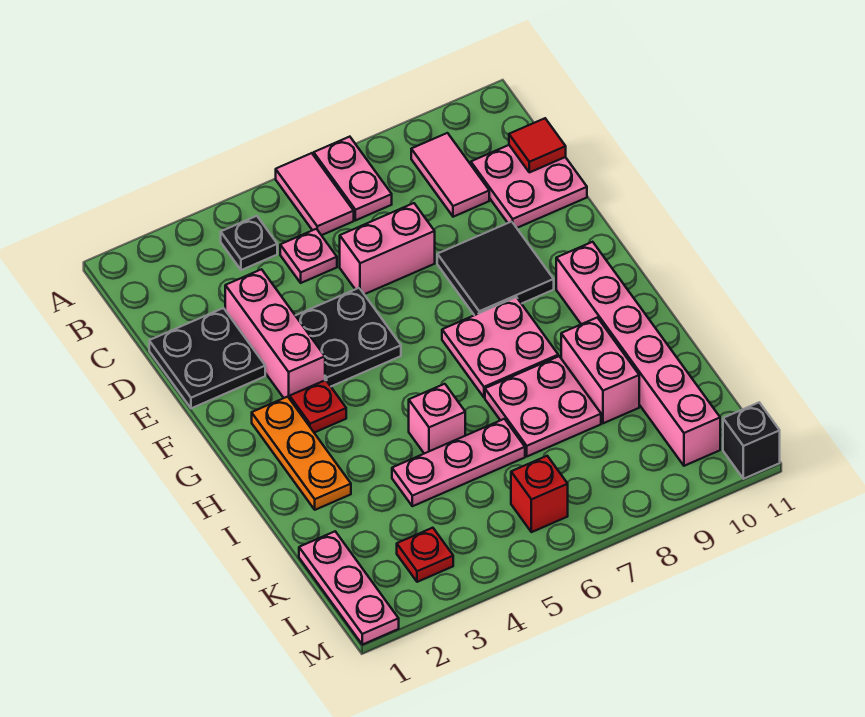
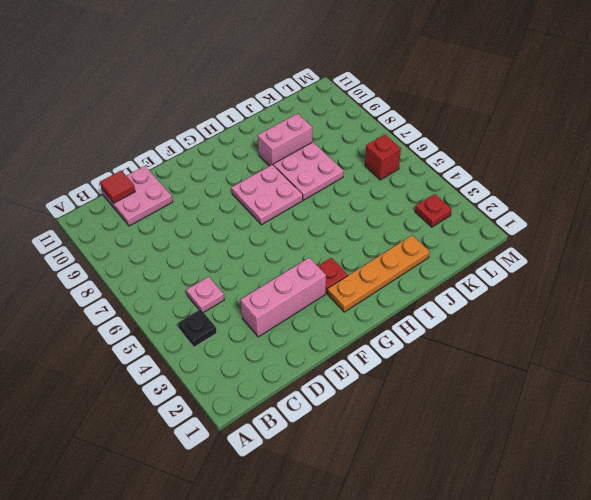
orange 1x4 plate [328,235,429,312] -> orange 1x3 plate [252,397,351,510]
none -> pink 1x2 tile [276,153,354,235]
none -> pink 1x2 plate [314,137,392,220]
none -> pink 1x2 tile [411,133,489,217]

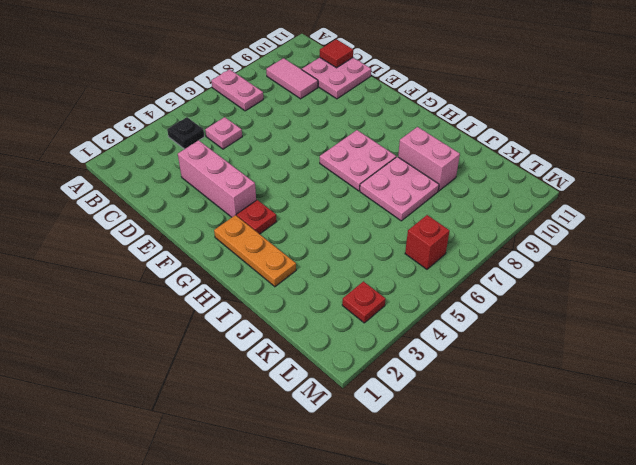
none -> pink 1x2 tile [276,153,354,235]
none -> black 2x2 plate [149,308,265,408]
none -> pink 1x2 brick [340,203,435,294]

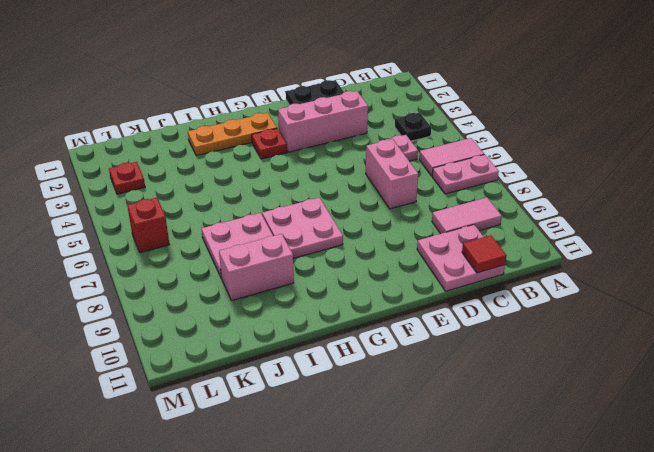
none -> black 2x2 plate [295,288,401,386]
none -> black 2x2 tile [437,222,554,315]
none -> pink 1x6 brick [556,242,720,466]

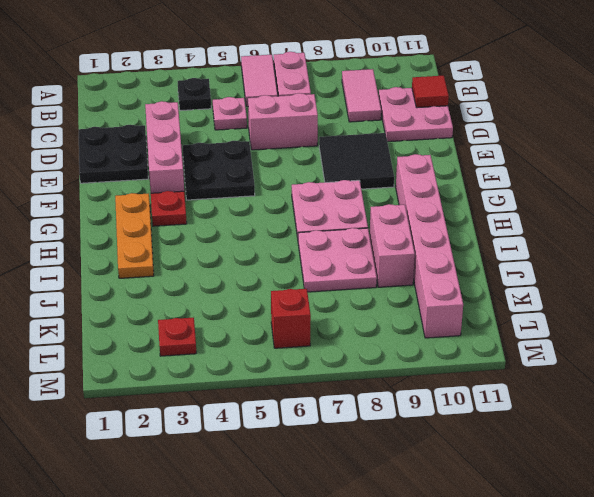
none -> pink 1x1 brick [409,384,465,454]
none -> pink 1x3 plate [392,419,525,506]
none -> pink 1x3 plate [299,531,399,645]

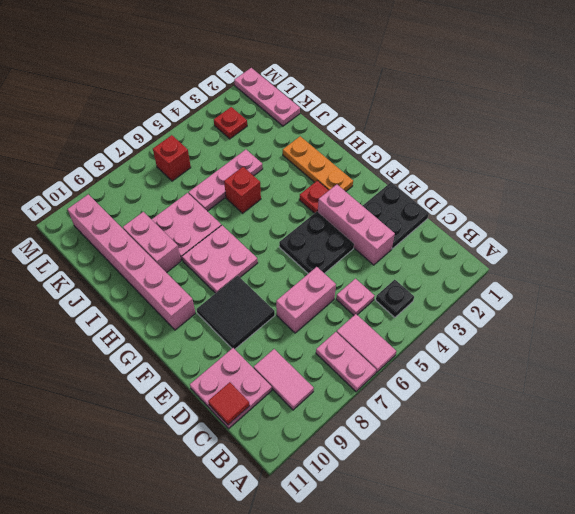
red 1x1 brick [224,167,261,213] -> pink 1x1 brick [409,384,465,454]
none -> black 1x1 brick [723,403,780,479]

